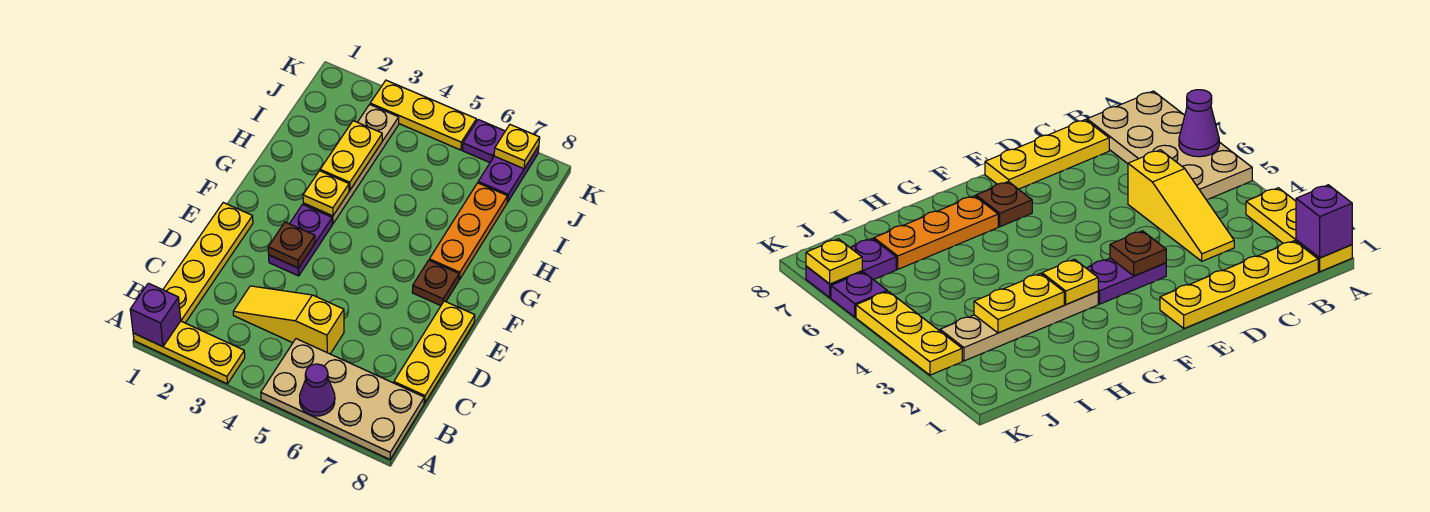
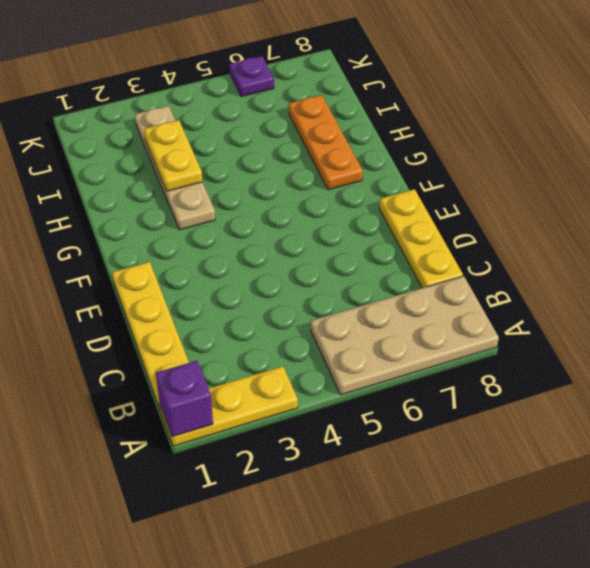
none -> yellow 1x3 slope [233,286,344,354]
none -> purple 1x2 plate [269,204,332,276]
none -> brown 1x1 plate [412,260,459,306]

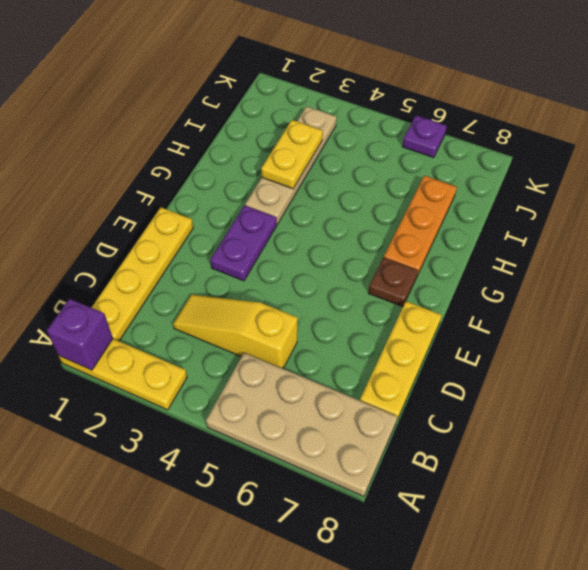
none -> purple 1x2 plate [478,146,539,202]
none -> yellow 1x3 plate [370,80,476,150]
none -> purple 1x1 cone [300,364,335,416]

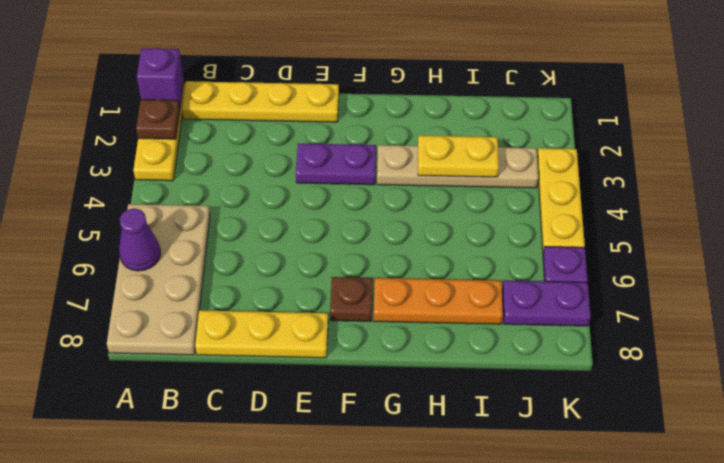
brown 1x1 plate [136,100,180,139] -> brown 1x1 plate moved to [268,222,315,268]
none -> yellow 1x3 slope [233,286,344,354]
none -> yellow 1x1 plate [303,171,349,216]
none -> yellow 1x1 plate [494,125,540,169]

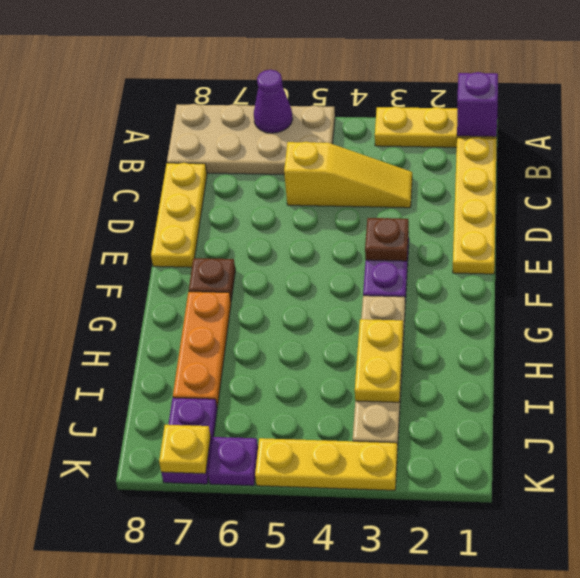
none -> yellow 1x1 plate [303,171,349,216]

